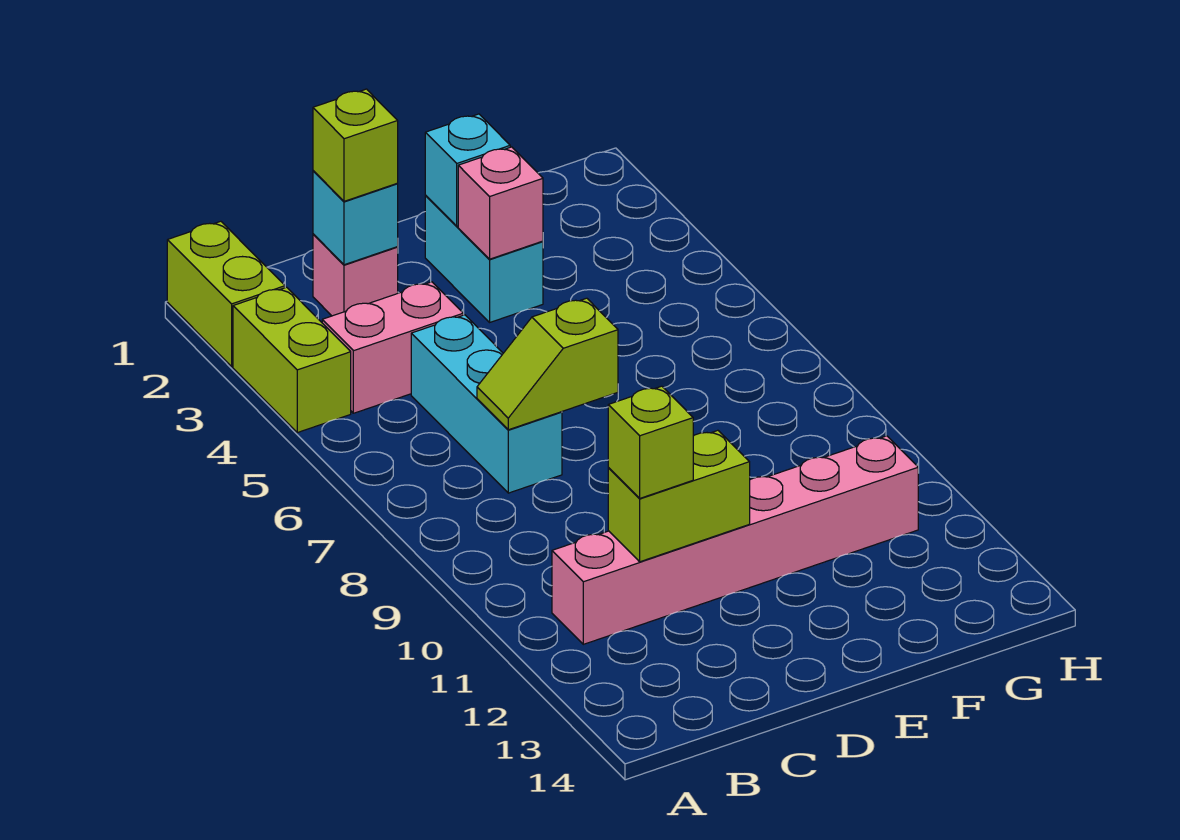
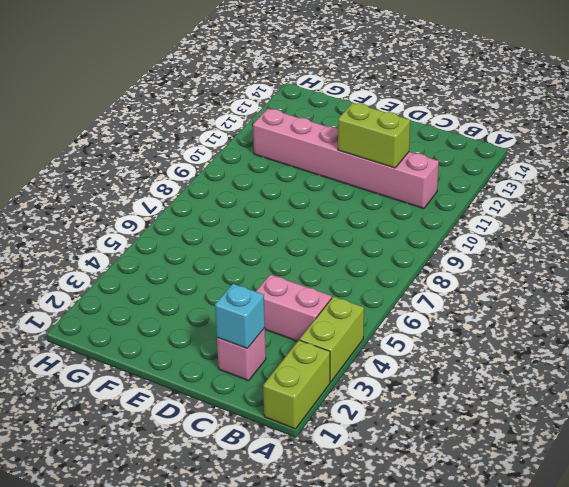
none -> cyan 1x3 brick [411,315,562,493]
none -> cyan 1x2 brick [425,196,543,322]
none -> lime 1x2 slope [477,298,618,430]

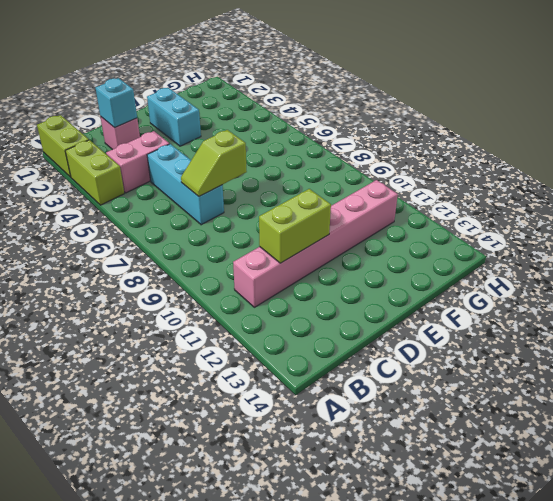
none -> cyan 1x1 brick [425,114,510,226]
none -> pink 1x1 brick [458,147,543,259]
none -> lime 1x1 brick [313,89,398,201]

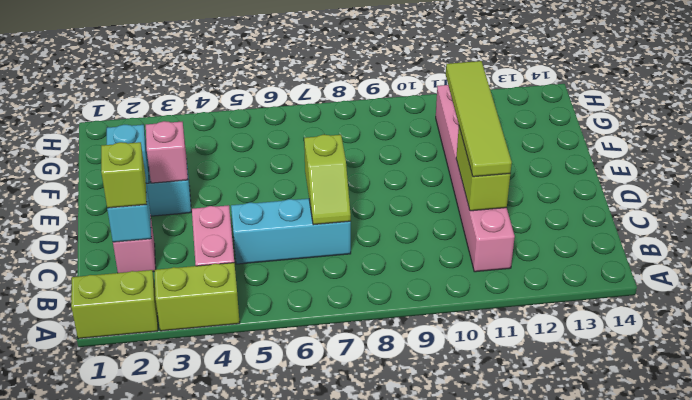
lime 1x4 tile [446,61,512,177] -> lime 1x1 brick [608,386,693,498]

